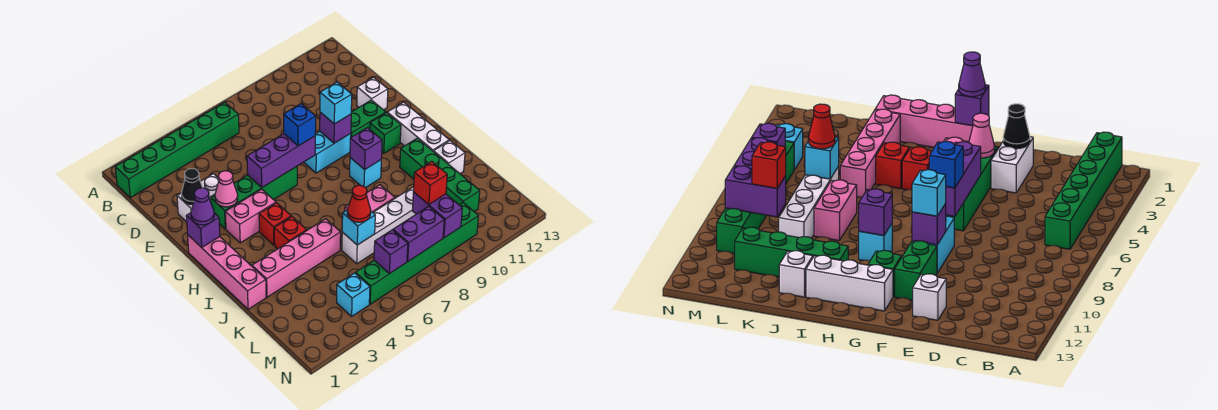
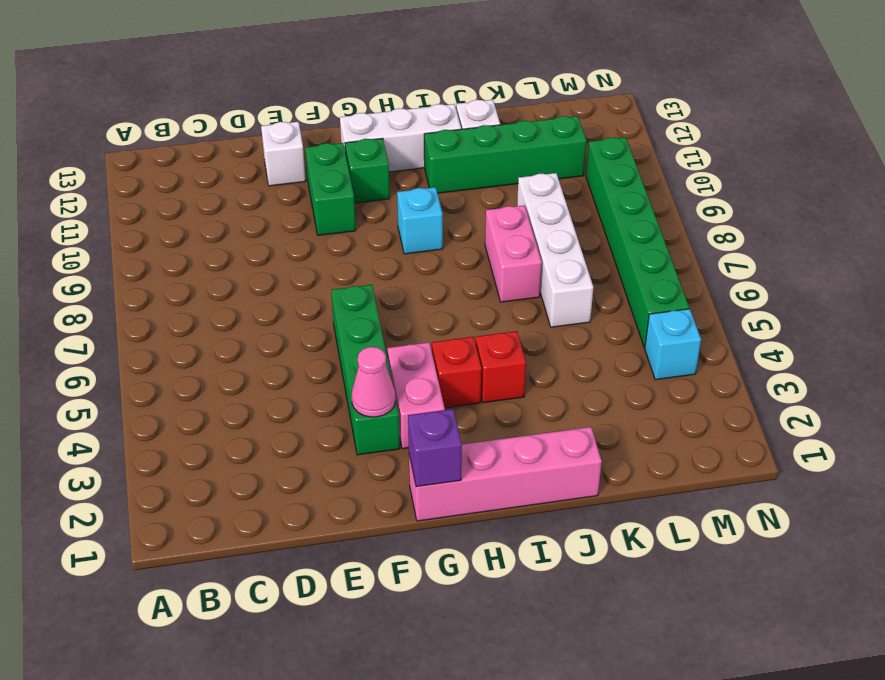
none -> green 1x6 brick [115,102,239,198]
none -> white 1x2 brick [177,174,219,222]
none -> cyan 1x2 brick [304,131,351,173]
none -> pink 1x4 brick [252,219,341,297]

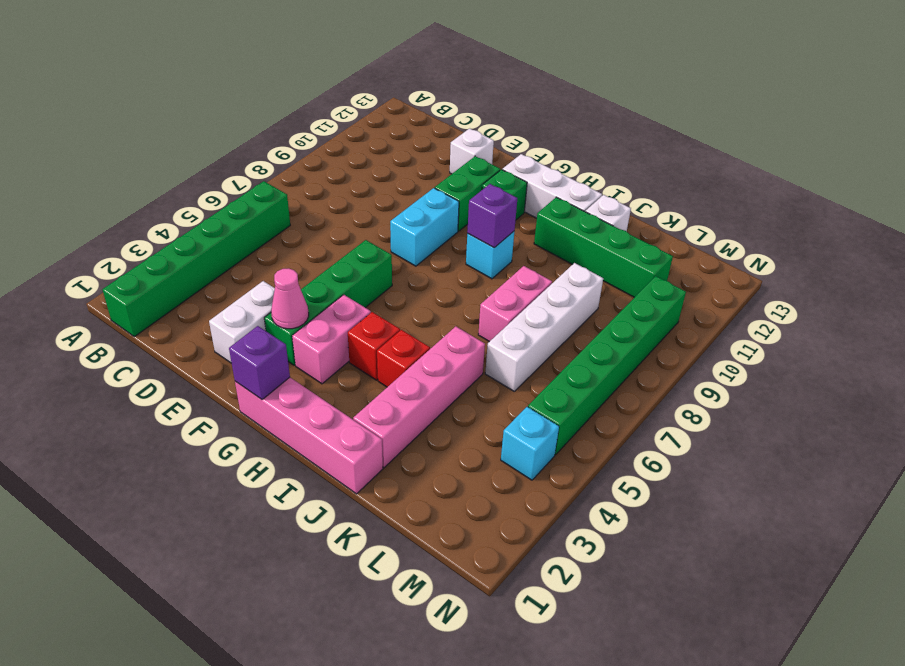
none -> black 1x1 cone [181,169,203,205]
none -> purple 1x3 brick [247,134,315,187]
none -> purple 1x1 brick [320,112,351,143]
none -> cyan 1x1 brick [342,210,375,245]

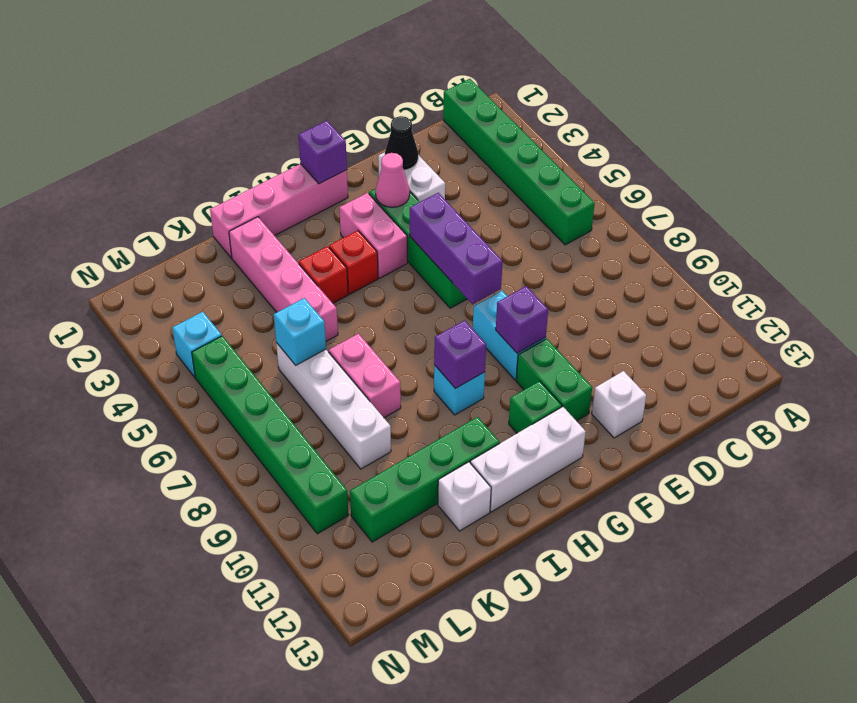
none -> purple 1x2 brick [412,192,462,238]
none -> purple 1x1 brick [374,230,408,274]
none -> purple 1x2 brick [393,206,444,262]
none -> blue 1x1 brick [284,104,316,146]

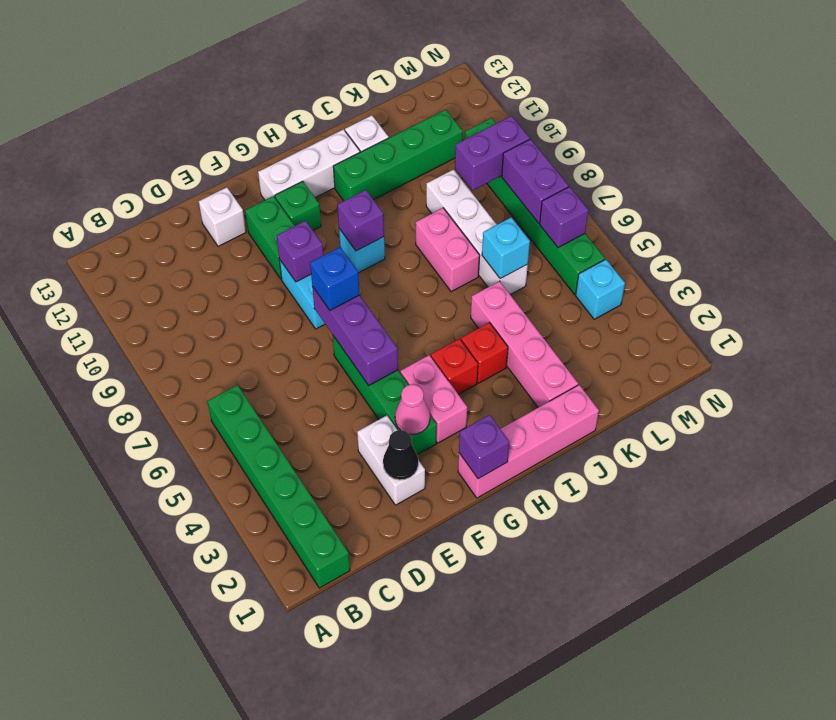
none -> cyan 1x1 brick [320,82,352,124]
none -> purple 1x1 cone [191,188,214,225]
none -> red 1x1 cone [347,185,371,222]
none -> red 1x1 brick [413,161,447,205]

